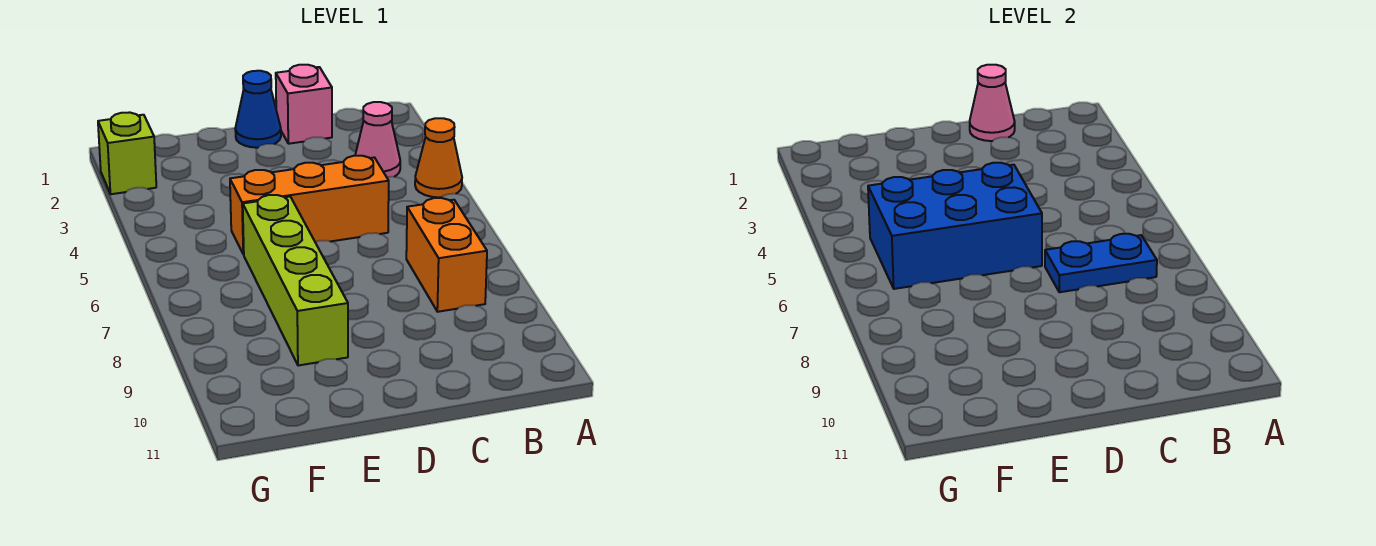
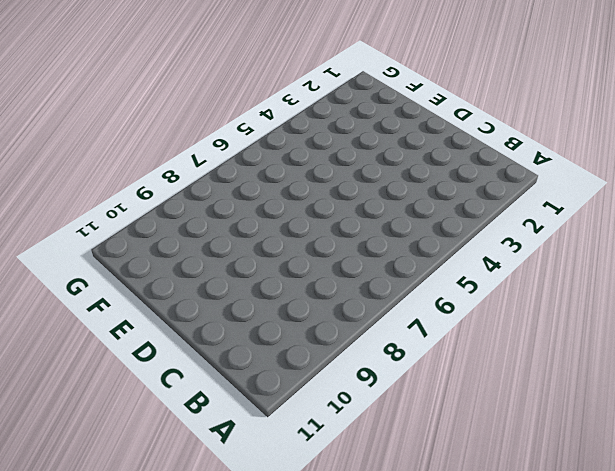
none -> orange 1x1 cone [415,118,462,197]
none -> pink 1x1 cone [355,102,400,177]

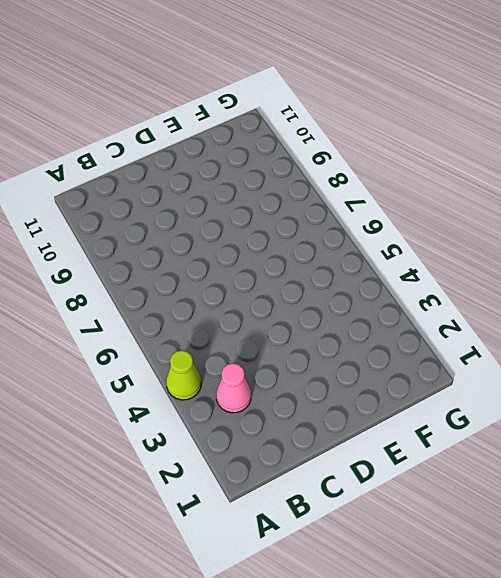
lime 1x1 cone [166,350,201,400] -> orange 1x1 cone [415,118,462,197]
none -> orange 1x2 brick [406,198,487,312]
none -> pink 1x1 brick [276,65,332,144]

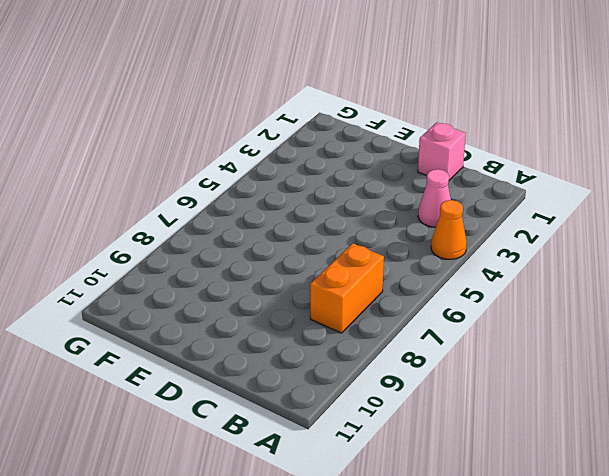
none -> orange 1x3 brick [230,156,389,255]
none -> blue 1x1 cone [235,71,281,148]

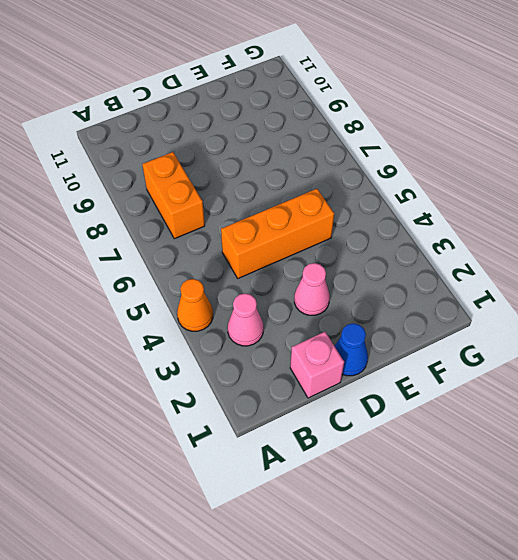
pink 1x1 cone [294,263,330,315] -> pink 1x1 cone moved to [970,65,1015,141]
none -> lime 1x4 brick [243,195,348,366]
none -> lime 1x1 brick [98,112,156,194]

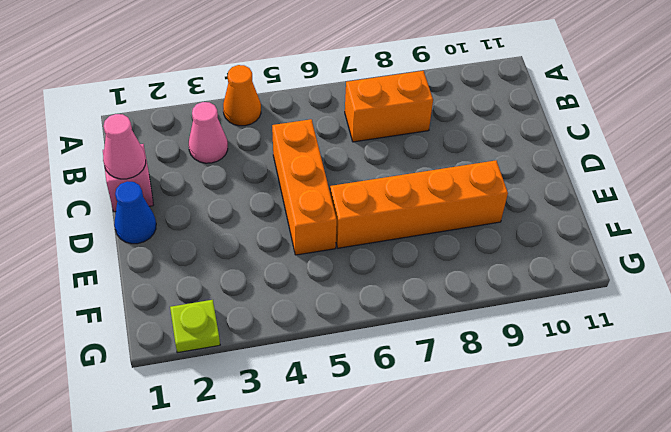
orange 1x4 brick [330,160,508,248] -> lime 1x4 brick [243,195,348,366]
lime 1x1 plate [170,300,220,353] -> lime 1x1 brick [98,112,156,194]
none -> blue 1x2 plate [1045,234,1157,292]
none -> blue 2x3 brick [868,163,1042,289]

